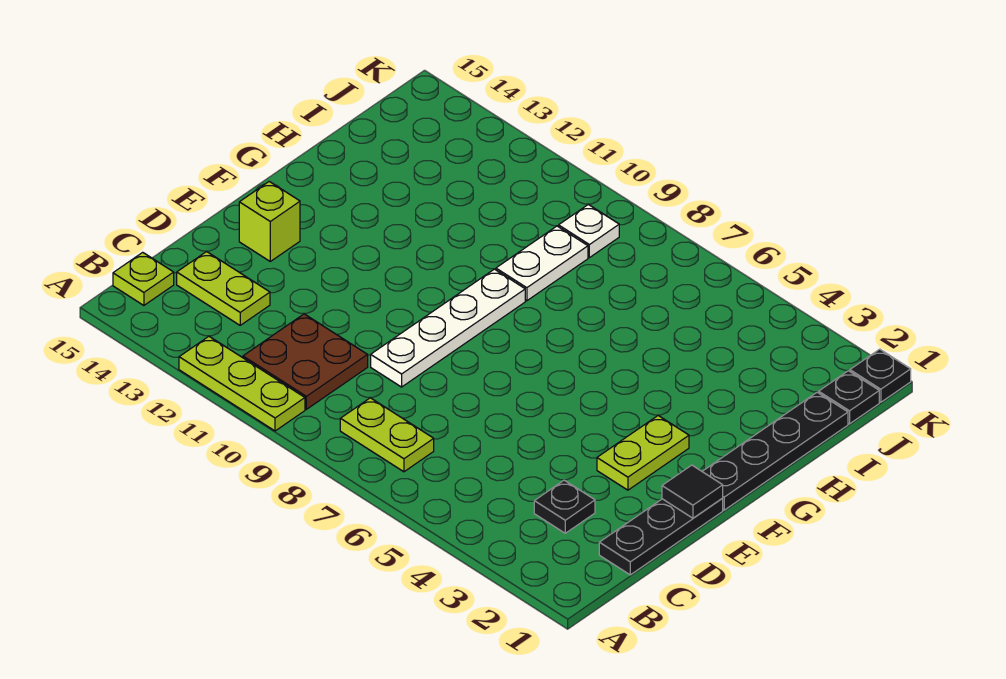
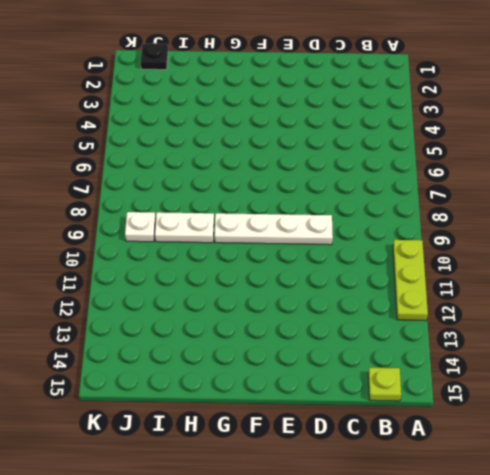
none -> lime 1x2 plate [340,398,434,472]
none -> brown 2x2 plate [243,314,368,409]
none -> black 1x3 plate [599,498,723,575]

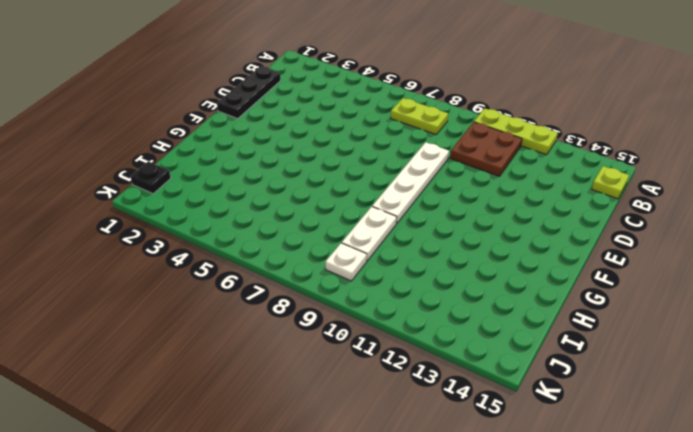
none -> black 1x1 plate [534,480,595,533]
none -> lime 1x2 plate [177,252,270,325]
none -> lime 1x2 plate [597,416,689,490]

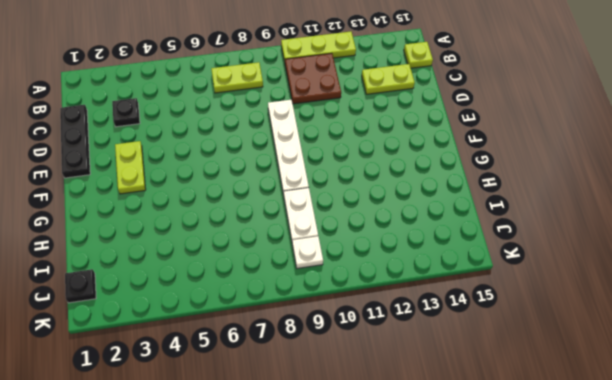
none -> lime 1x1 brick [239,182,300,261]
none -> black 1x4 plate [702,392,848,510]
none -> black 1x1 plate [850,349,911,402]

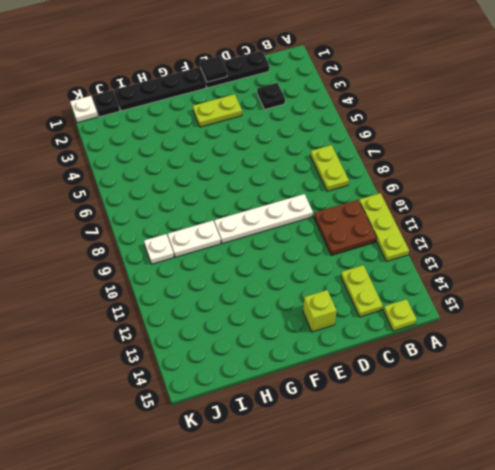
white 1x1 plate [70,96,98,123] -> black 1x1 plate [850,349,911,402]

